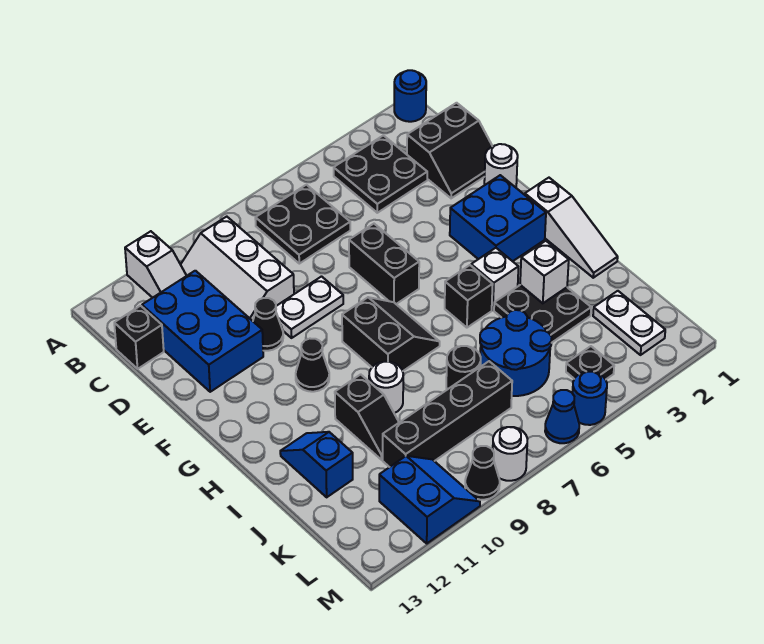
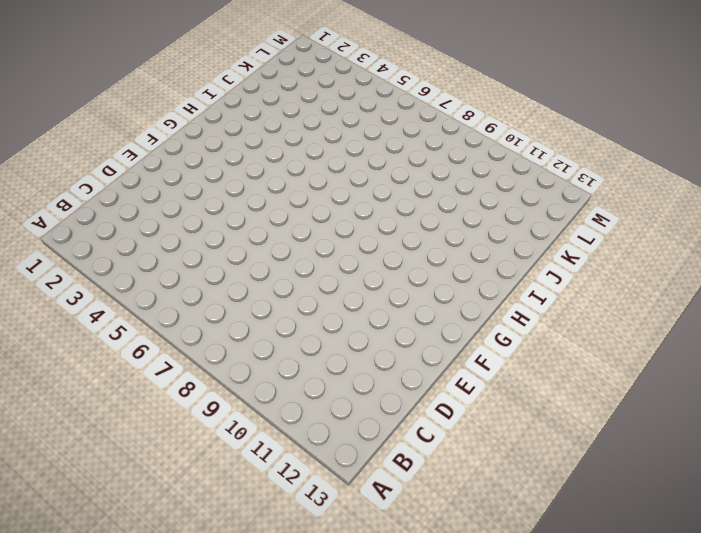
none -> blue 1x1 round brick [394,70,426,122]
none -> white 1x2 slope [125,231,186,298]
none -> black 2x2 plate [334,135,427,213]
none -> black 2x2 plate [255,185,350,264]

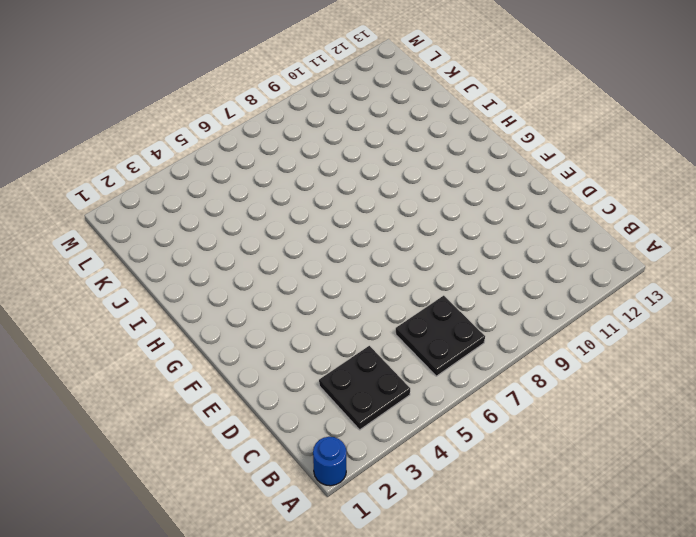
none -> white 1x2 slope [125,231,186,298]
none -> white 2x3 slope [181,217,294,321]
none -> black 2x2 slope [407,103,492,198]
none -> blue 2x3 brick [142,271,263,392]

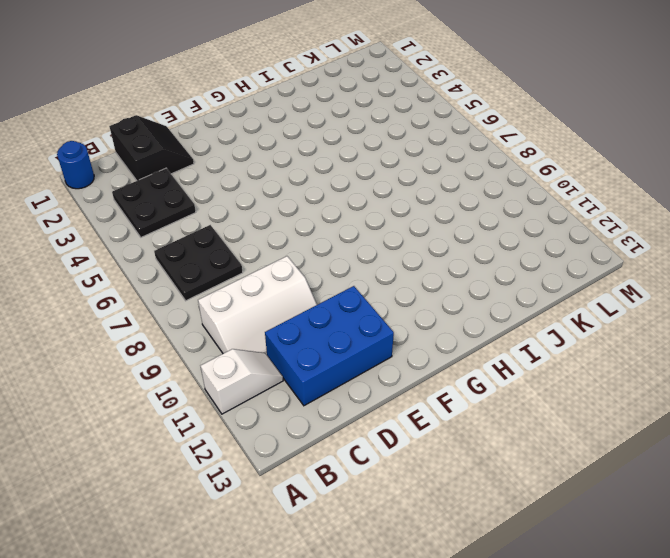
none -> black 1x1 brick [114,306,164,369]
none -> white 1x1 round brick [484,144,518,187]
none -> black 1x2 brick [349,224,419,304]
none -> white 1x2 plate [276,277,343,338]

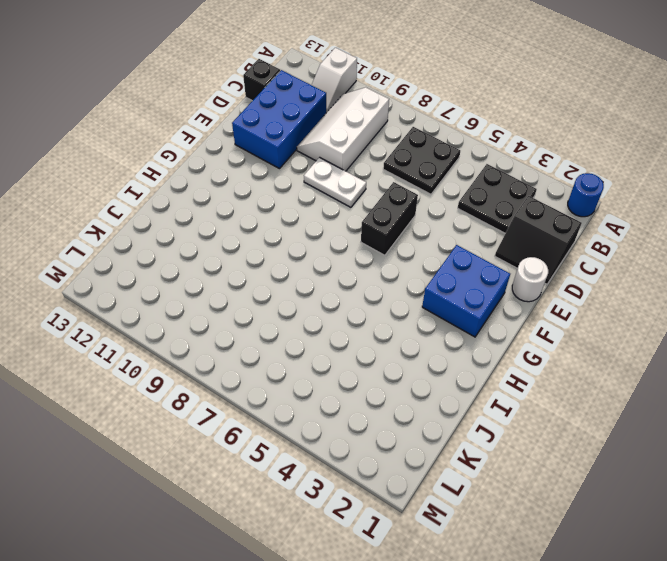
none -> black 1x1 cone [253,298,283,351]
none -> white 1x3 slope [525,178,618,278]
none -> black 2x2 slope [342,297,440,371]
none -> black 1x1 cone [296,339,329,392]

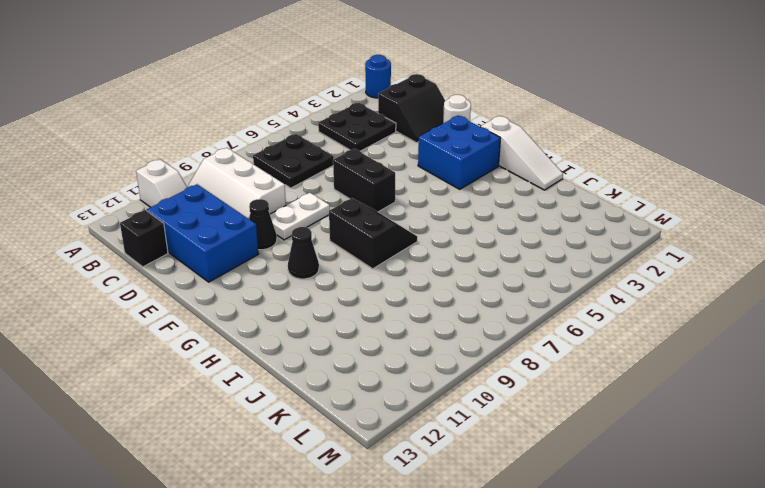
none -> white 1x1 brick [471,248,518,310]
none -> black 1x1 brick [445,265,493,328]
none -> black 2x2 plate [494,285,591,343]
none -> white 1x1 round brick [369,362,403,413]

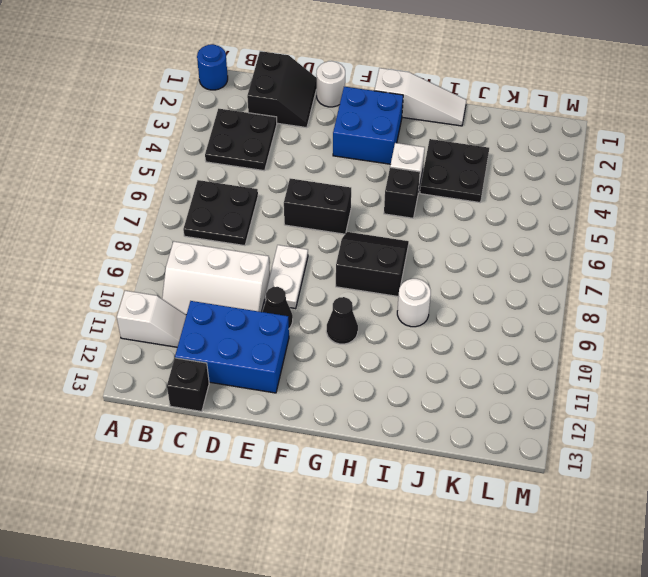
none -> black 1x2 slope [335,374,399,460]
none -> blue 1x2 slope [280,432,353,497]
none -> blue 2x2 round brick [480,310,552,396]
none -> black 1x1 round brick [446,346,481,390]

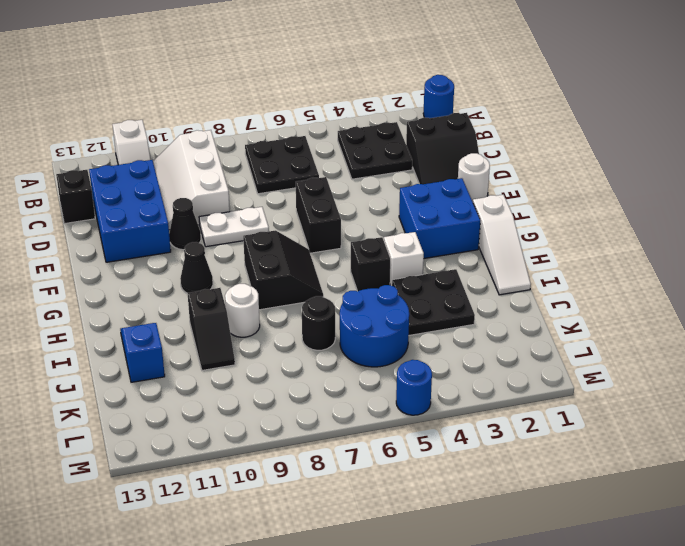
none -> white 1x2 plate [593,291,665,355]
none -> black 1x4 brick [383,361,512,467]
none -> black 1x1 plate [566,346,614,379]
none -> blue 2x2 slope [379,456,480,543]

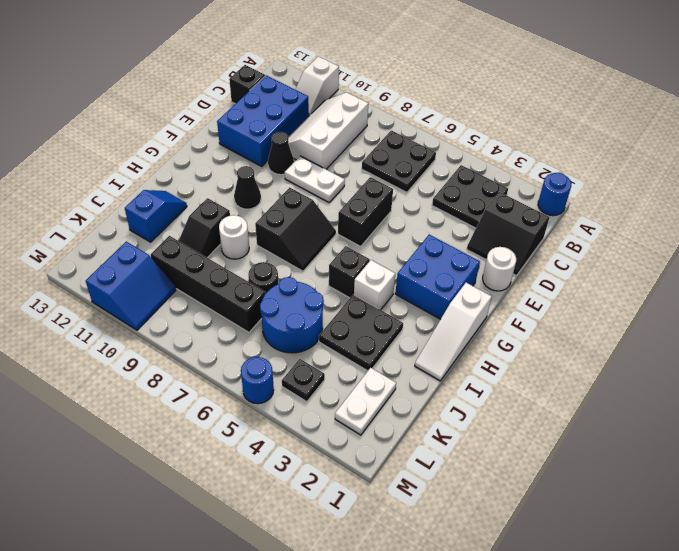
none -> blue 1x1 cone [545,390,579,443]
none -> white 1x1 round brick [493,427,527,481]
none -> black 1x1 cone [465,446,500,500]
none -> white 1x1 brick [520,241,569,303]

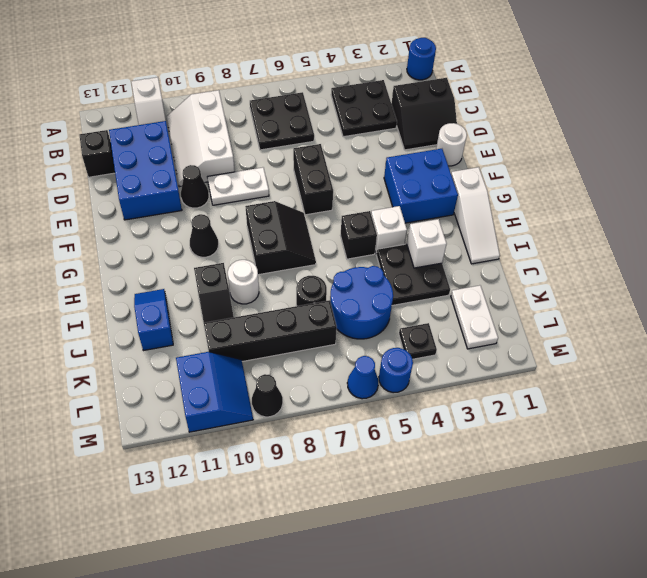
none -> white 1x1 round brick [493,427,527,481]

